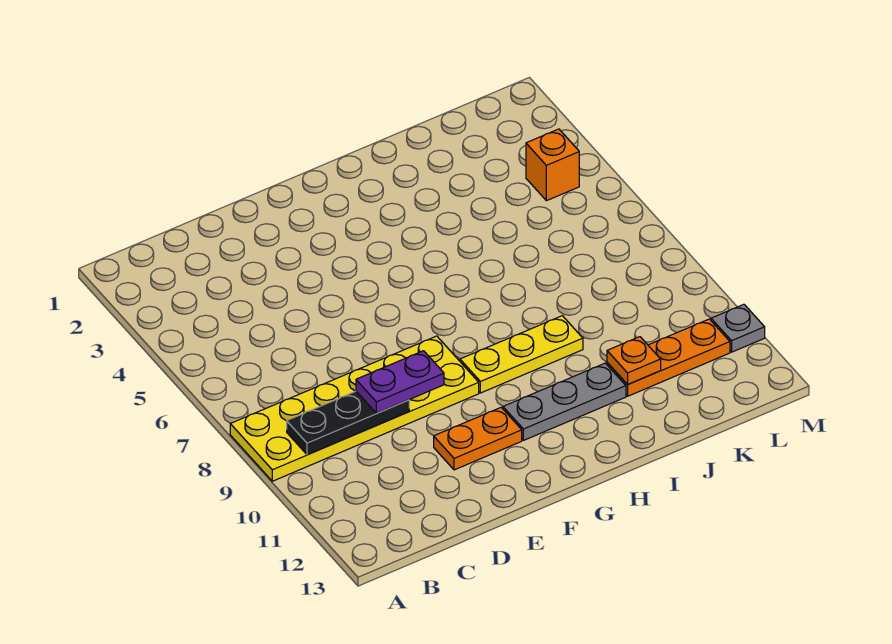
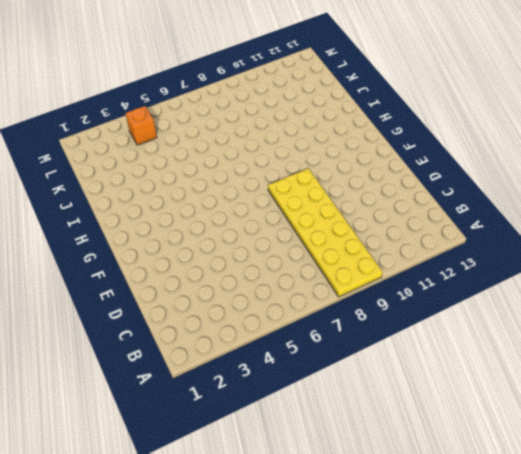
none -> orange 1x2 plate [434,407,522,470]
none -> yellow 1x3 plate [460,316,583,393]

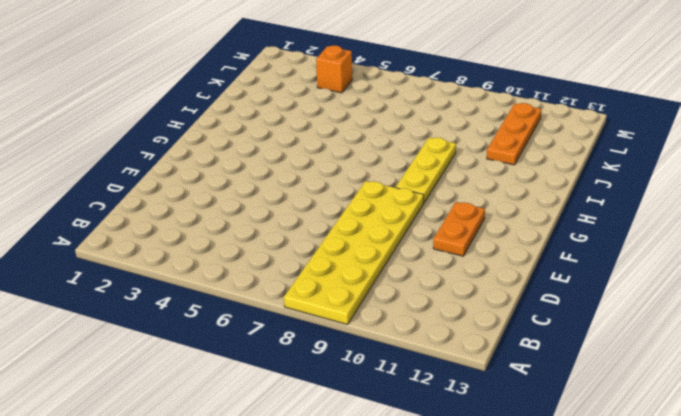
none -> grey 1x3 plate [503,363,626,440]
none -> grey 1x1 plate [711,304,765,352]

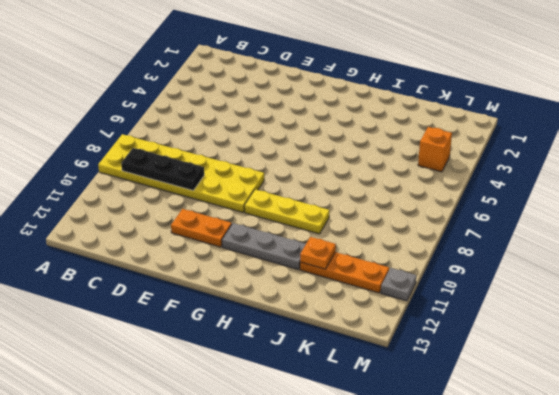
none -> purple 1x2 plate [356,351,444,413]

